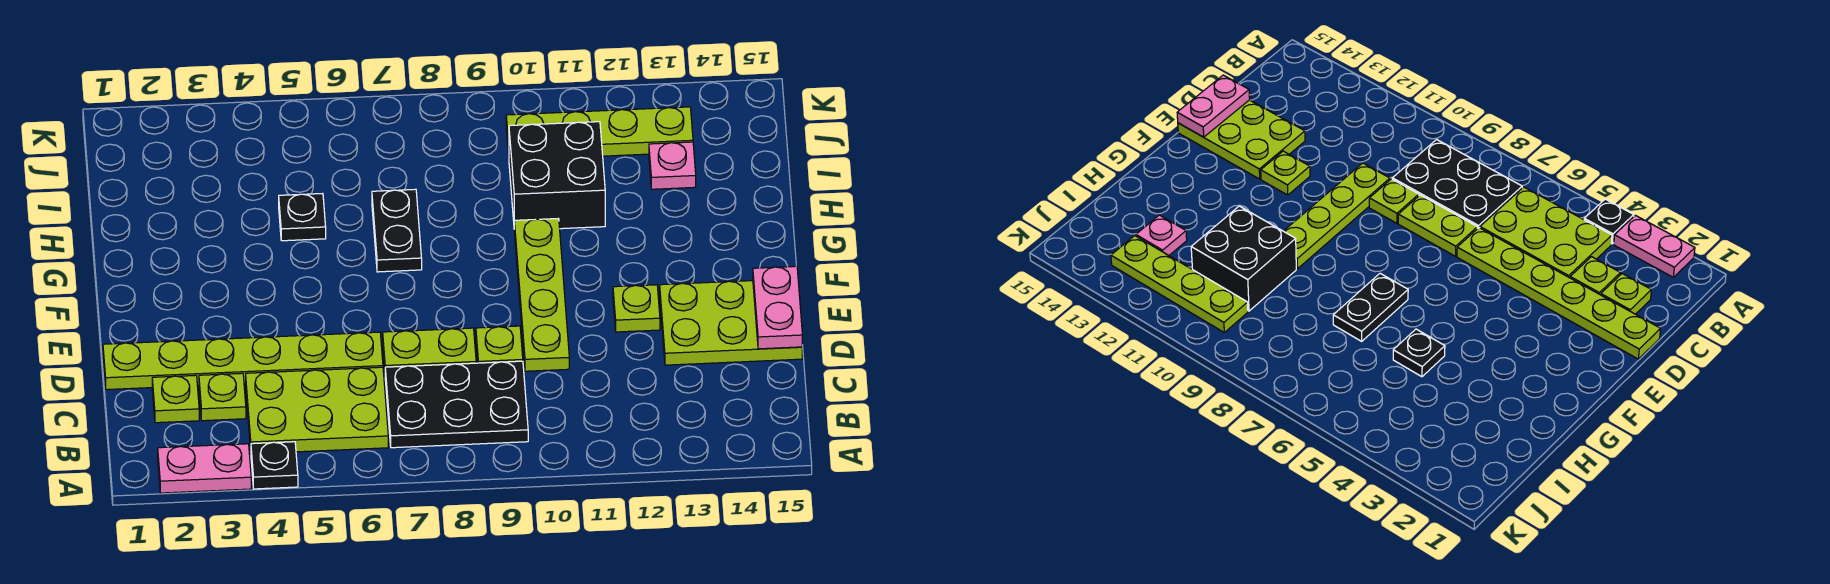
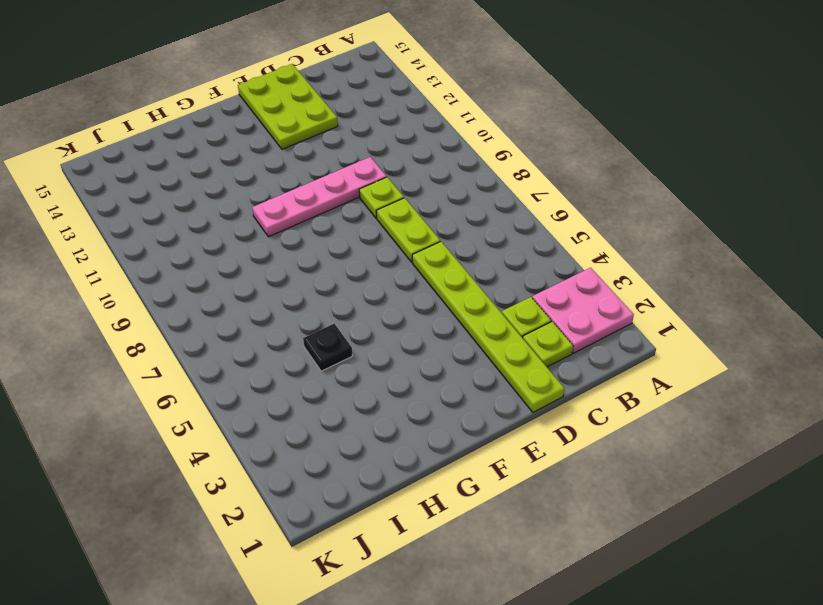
pink 2x2 plate [532,268,634,353] -> pink 1x2 plate [158,444,251,493]
pink 1x4 plate [252,157,387,237] -> lime 1x4 plate [514,219,569,371]
none -> black 1x1 plate [251,442,298,489]
none -> lime 2x3 plate [246,367,388,452]
none -> black 2x3 plate [385,361,528,448]

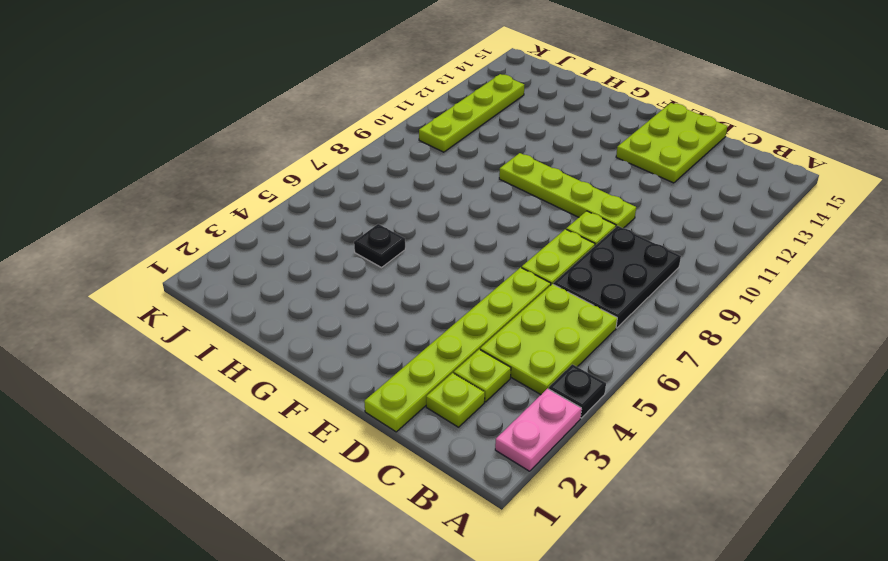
none -> lime 1x1 plate [613,285,660,332]
none -> black 1x2 plate [372,189,422,272]
none -> black 2x2 brick [509,122,605,229]

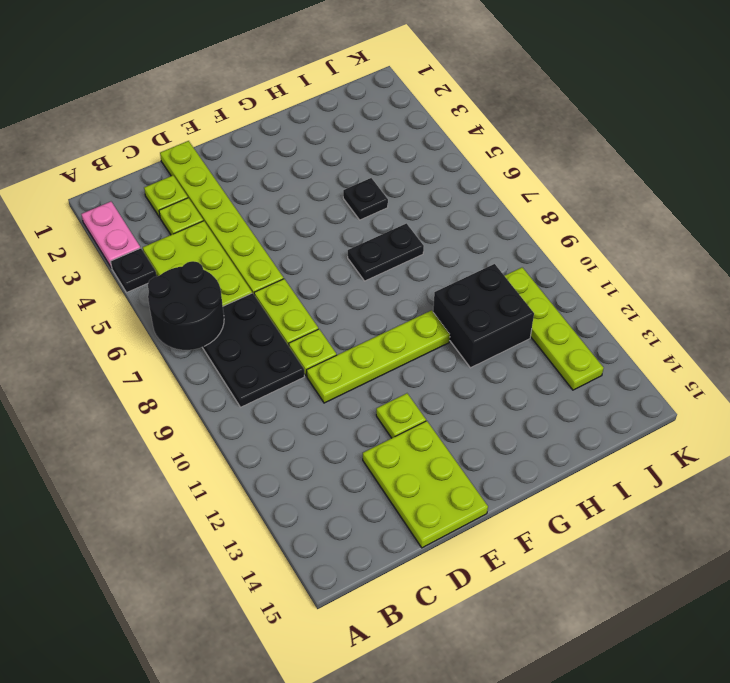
black 2x2 round brick [148,261,224,350] -> none
none -> pink 1x1 plate [649,142,696,189]
none -> pink 1x2 plate [753,266,802,349]

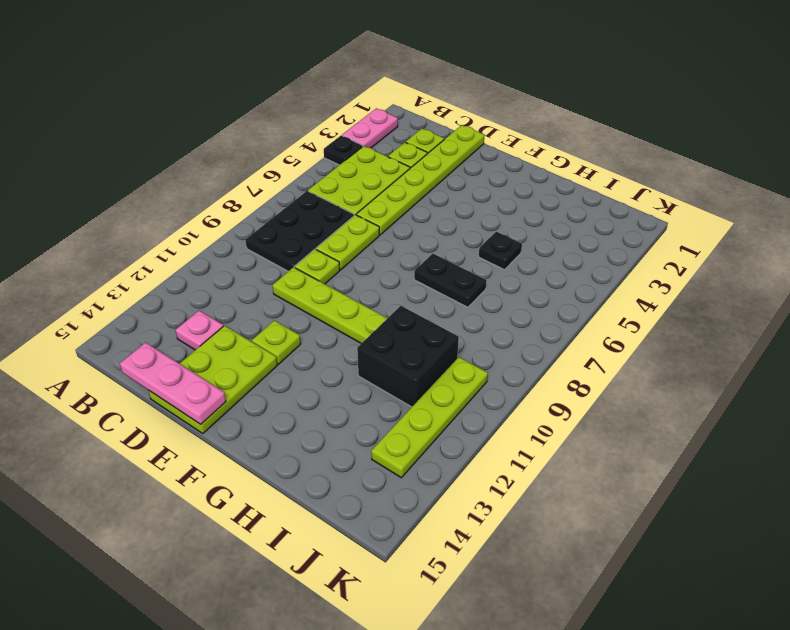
pink 1x1 plate [175,311,223,350] -> pink 1x1 plate moved to [649,142,696,189]
pink 1x3 plate [120,342,226,424] -> pink 1x2 plate [753,266,802,349]

